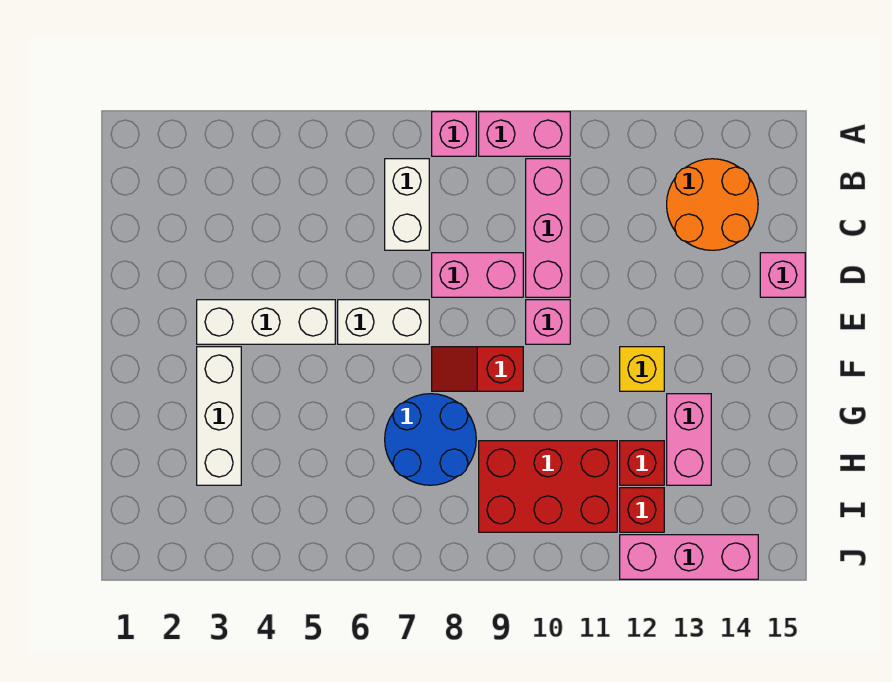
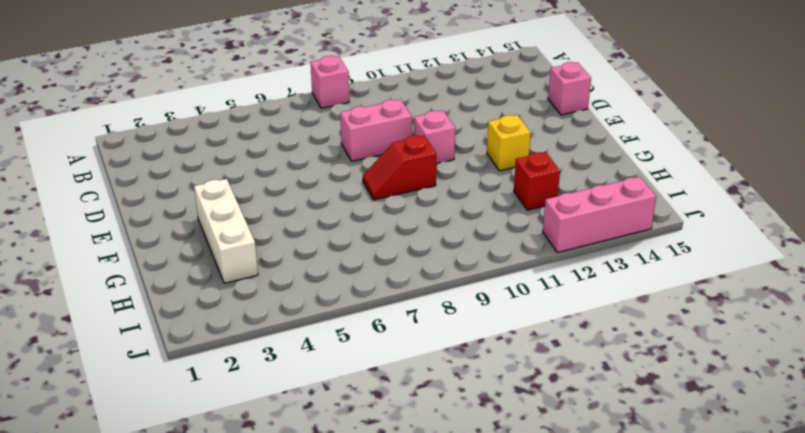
none -> pink 1x2 brick [479,112,570,156]
none -> white 1x2 brick [385,159,429,250]
none -> pink 1x3 brick [526,159,570,297]

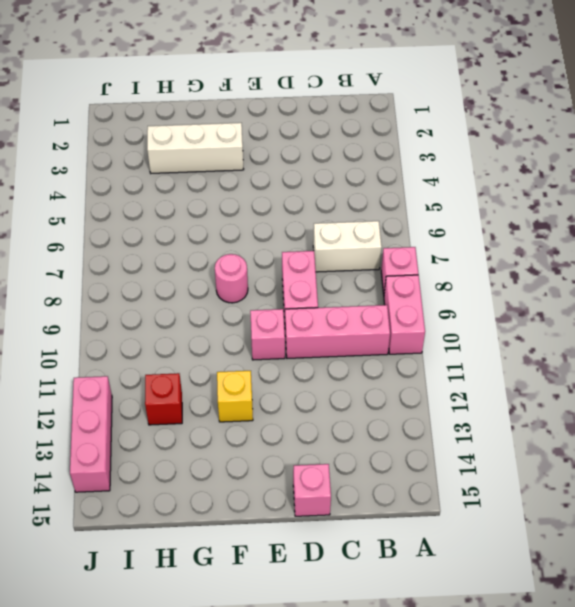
pink 1x1 round brick [215,254,248,303] -> red 1x2 slope [432,347,523,391]
none -> orange 2x2 round brick [667,159,758,250]
none -> white 1x3 brick [197,300,335,344]
none -> white 1x2 brick [338,300,429,344]

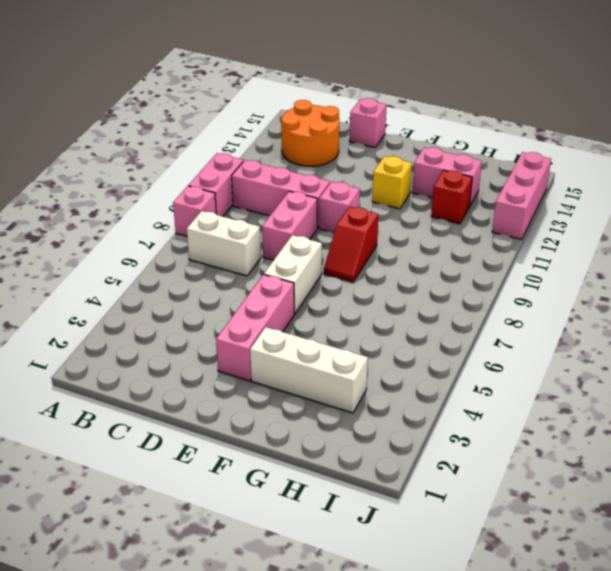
pink 1x3 brick [216,275,294,381] -> white 1x3 brick [197,300,335,344]
none -> blue 2x2 round brick [385,394,476,485]
none -> red 2x3 brick [479,441,617,532]
none -> red 1x1 brick [620,488,664,532]

